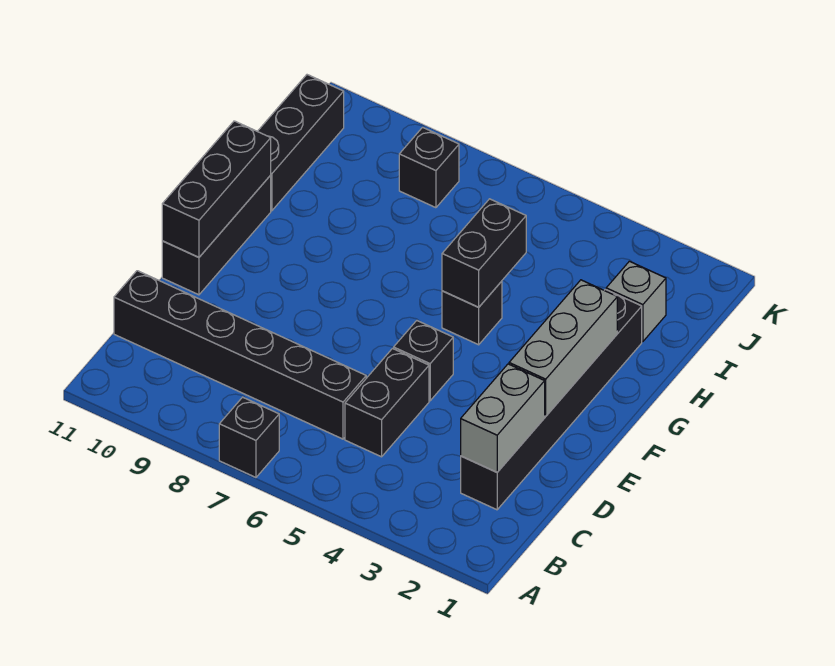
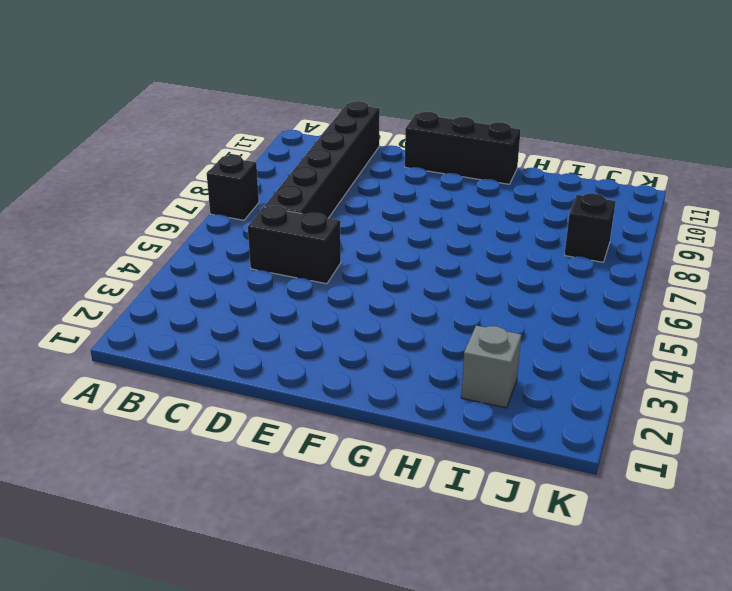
none -> black 1x6 brick [461,289,642,510]
none -> black 1x1 brick [394,321,453,401]
none -> black 1x1 brick [442,281,502,345]

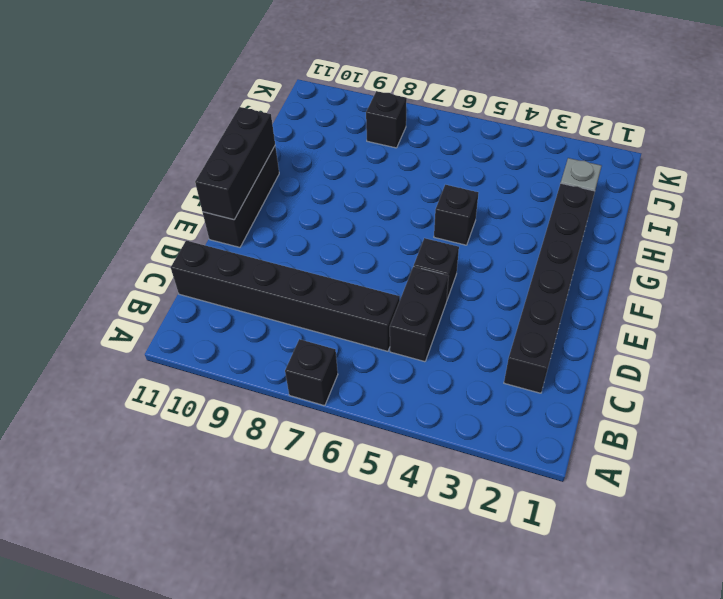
none -> black 1x3 brick [258,75,344,211]
none -> grey 1x2 brick [461,364,545,472]
none -> grey 1x3 brick [509,280,617,416]

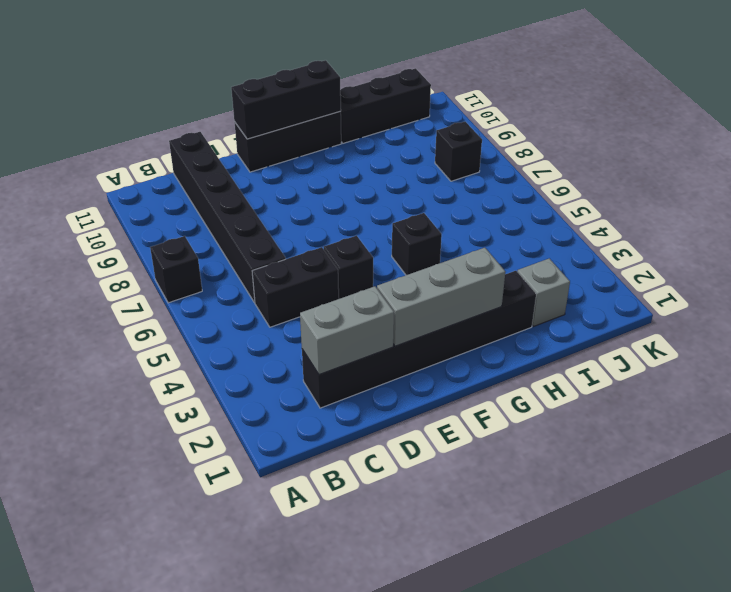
none -> black 1x2 brick [442,199,526,307]

